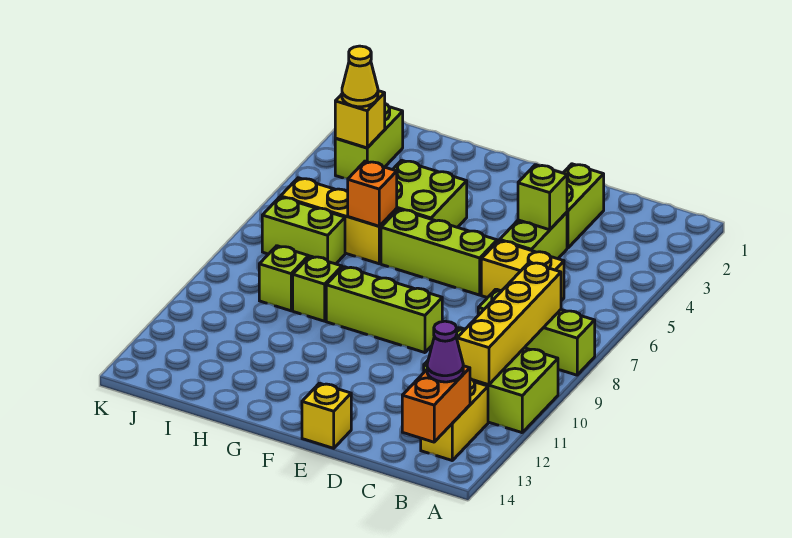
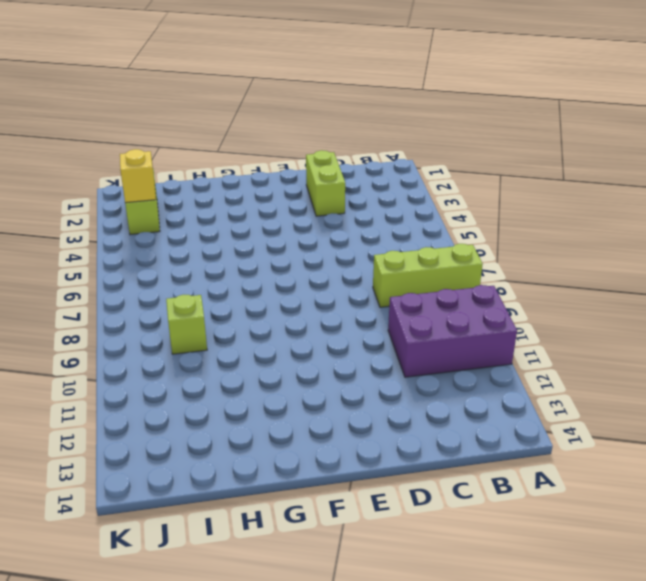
purple 2x3 brick [388,285,517,377] -> lime 2x3 brick [424,328,558,433]
none -> yellow 1x2 brick [421,379,488,460]
none -> yellow 1x2 brick [481,241,564,301]
none -> lime 1x2 brick [500,212,567,259]

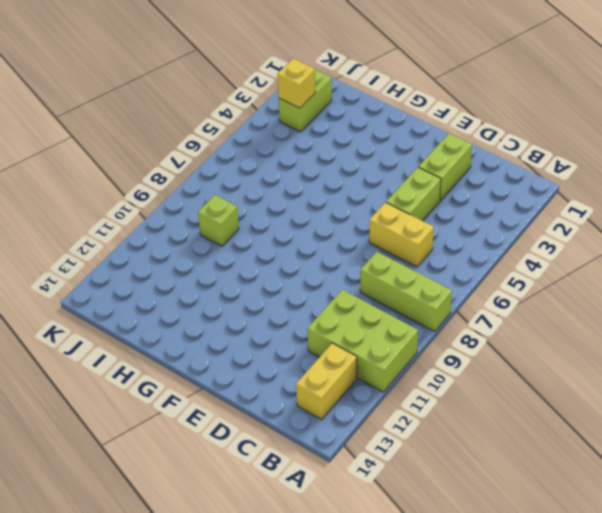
none -> lime 1x3 brick [381,209,497,295]
none -> lime 1x3 brick [326,267,442,353]
none -> yellow 1x1 brick [302,383,351,448]

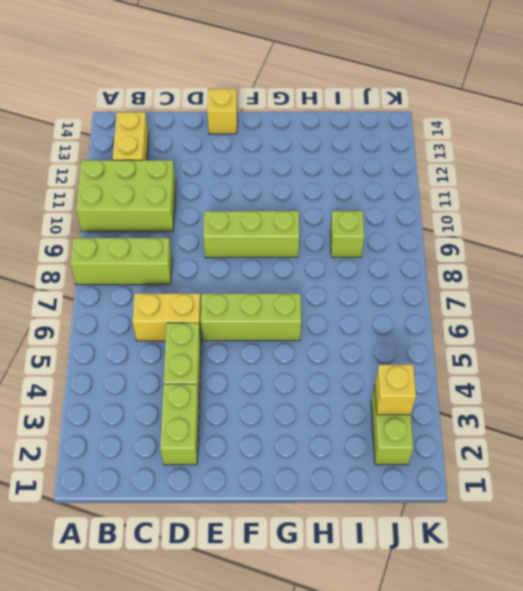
none -> lime 2x2 brick [393,160,467,227]
none -> yellow 1x3 brick [281,178,397,264]
none -> lime 1x1 brick [293,256,342,321]

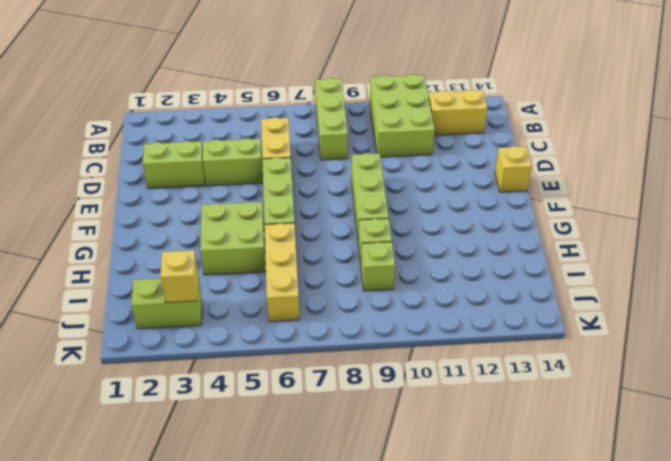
none -> lime 1x2 brick [262,197,345,264]
none -> yellow 1x4 brick [457,262,561,385]
none -> orange 1x2 brick [402,366,470,442]

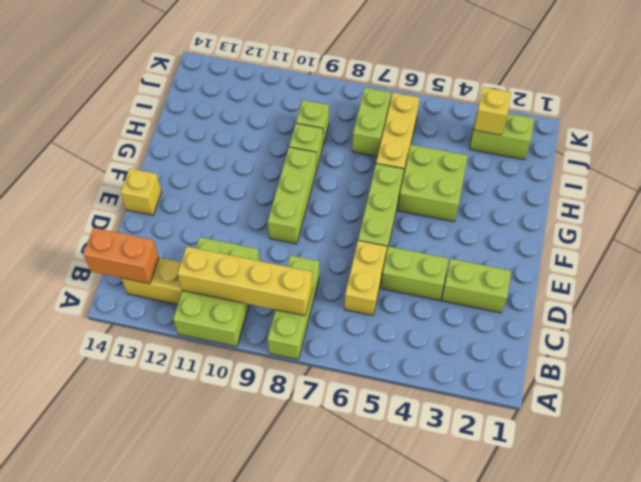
none -> lime 1x1 brick [518,165,567,230]
none -> orange 1x1 brick [348,161,397,226]
none -> purple 1x1 cone [427,321,463,382]

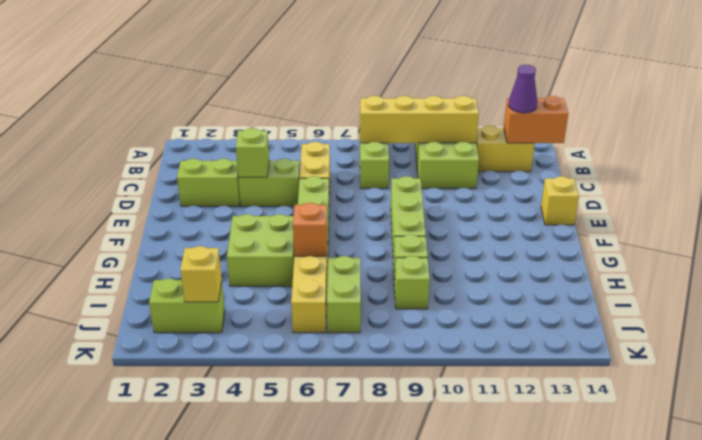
none -> yellow 1x1 cone [342,46,378,107]

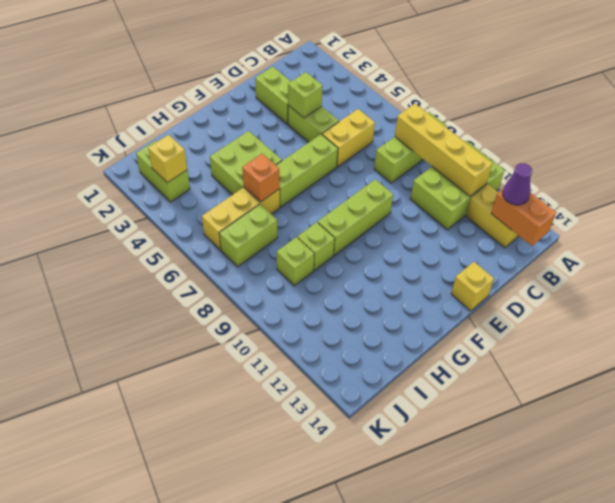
none -> yellow 1x1 cone [342,46,378,107]

